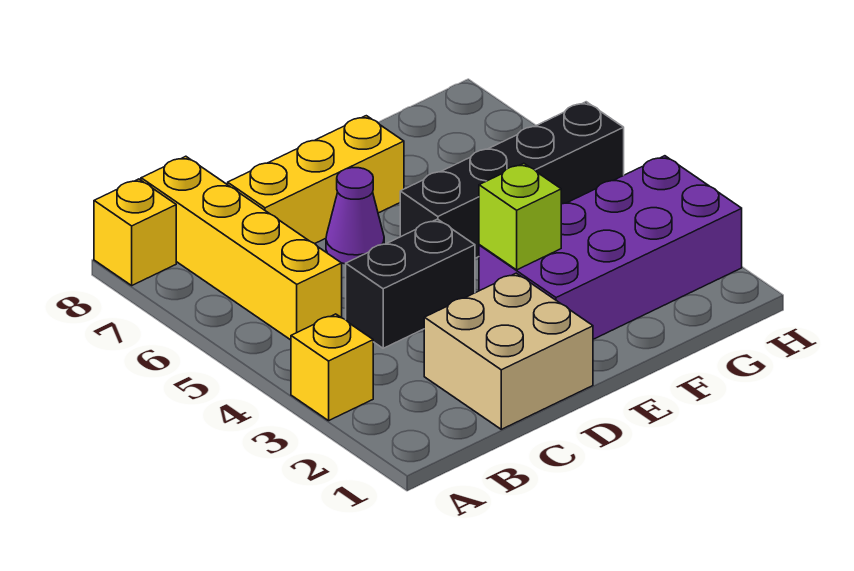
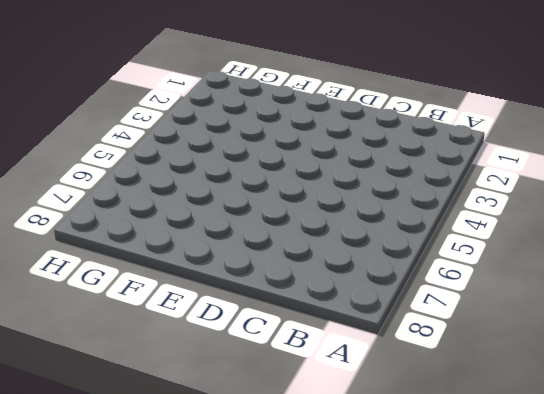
none -> yellow 1x1 brick [291,314,373,421]
none -> yellow 1x1 brick [94,179,176,285]

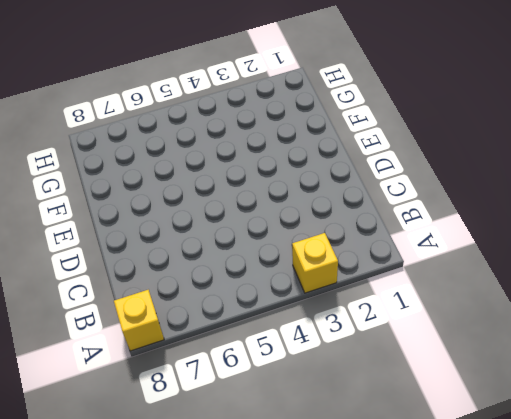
none -> yellow 1x4 brick [141,156,342,340]
none -> tan 2x2 brick [424,273,593,429]

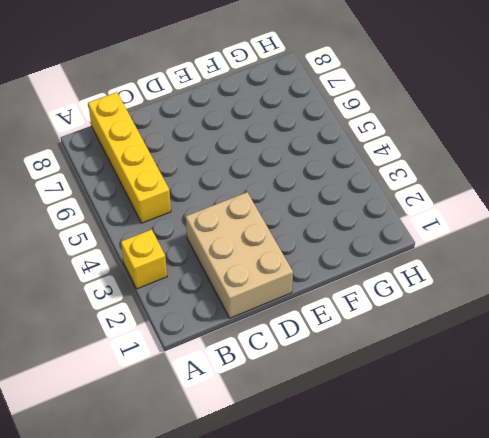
tan 2x3 brick [186,192,293,318] -> tan 2x2 brick [424,273,593,429]
none -> yellow 1x1 brick [94,179,176,285]
none -> black 1x2 brick [346,219,475,348]

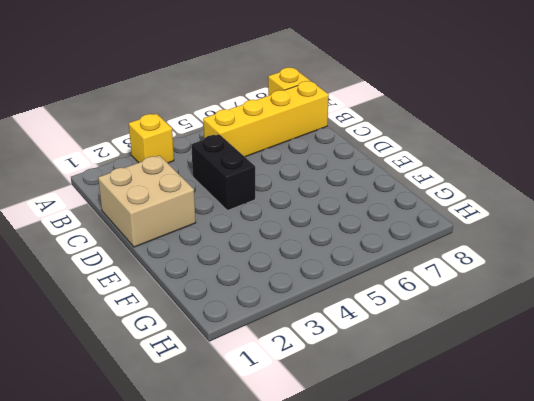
none -> yellow 1x3 brick [228,116,404,243]
none -> purple 1x1 cone [326,168,384,264]

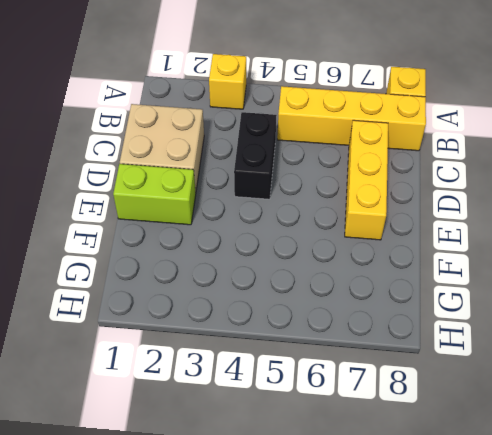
lime 1x2 brick [113,164,196,225] -> purple 2x4 brick [479,156,742,339]
none -> purple 1x1 cone [326,168,384,264]
none -> black 1x4 brick [400,102,624,258]

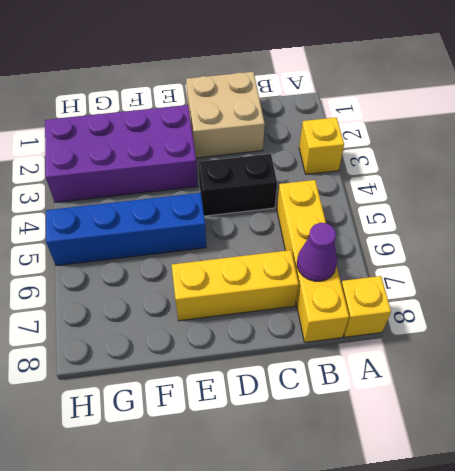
purple 1x1 cone [297,223,337,281] -> purple 1x1 cone moved to [326,168,384,264]
blue 1x4 brick [46,193,206,266] -> black 1x4 brick [400,102,624,258]
none -> lime 1x1 brick [479,163,561,270]

